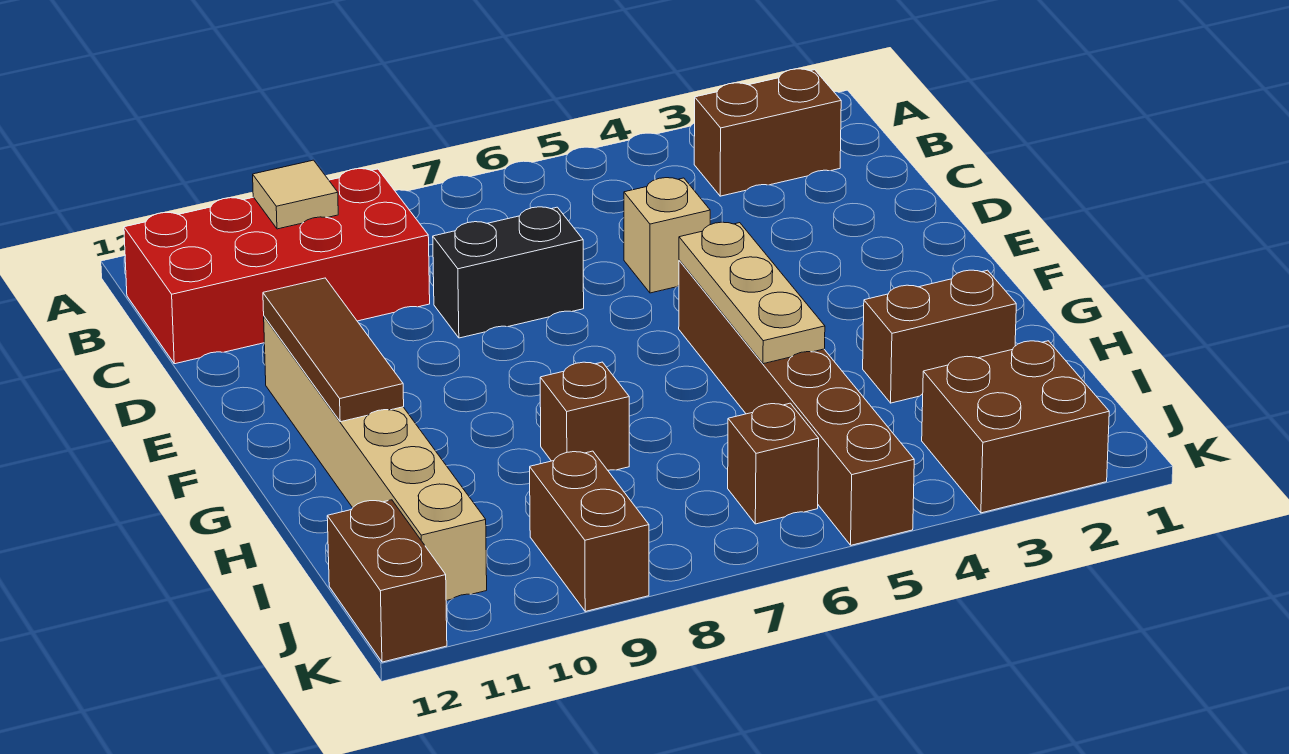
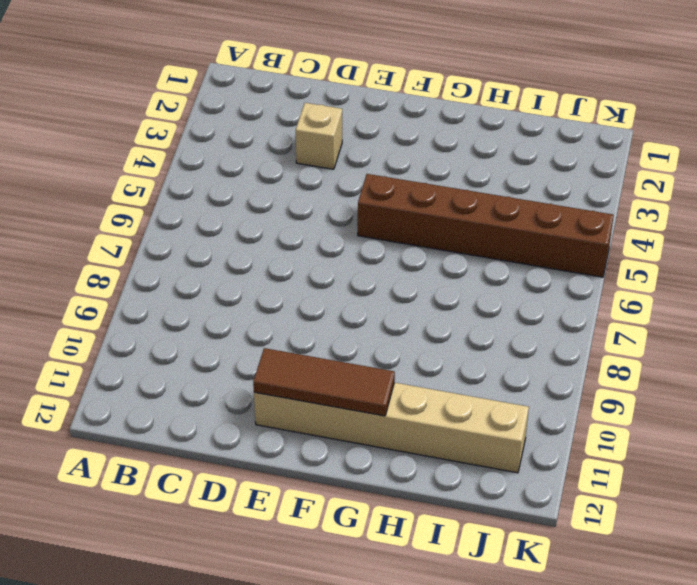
tan 1x1 brick [296,103,342,169] -> tan 1x1 brick moved to [624,178,710,293]
none -> brown 1x2 brick [694,69,841,196]
none -> red 2x4 brick [124,169,430,364]
none -> black 1x2 brick [433,207,584,338]

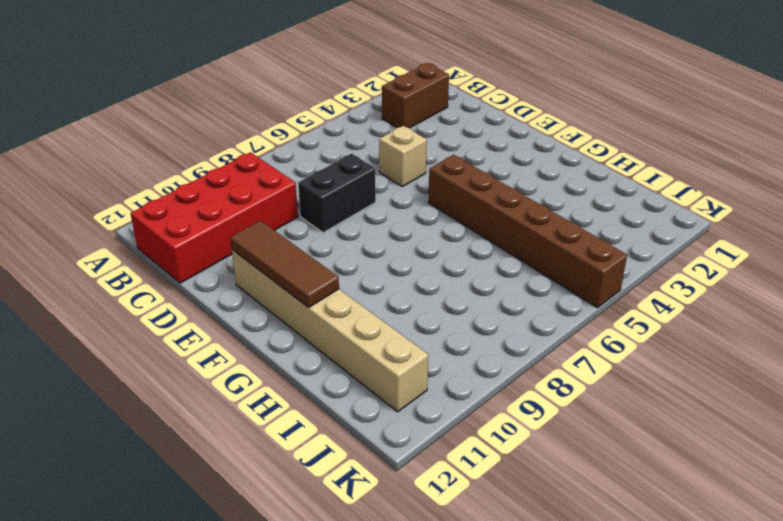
none -> brown 1x2 brick [863,270,1016,403]
none -> brown 1x1 brick [540,362,629,470]
none -> brown 2x2 brick [922,341,1109,513]

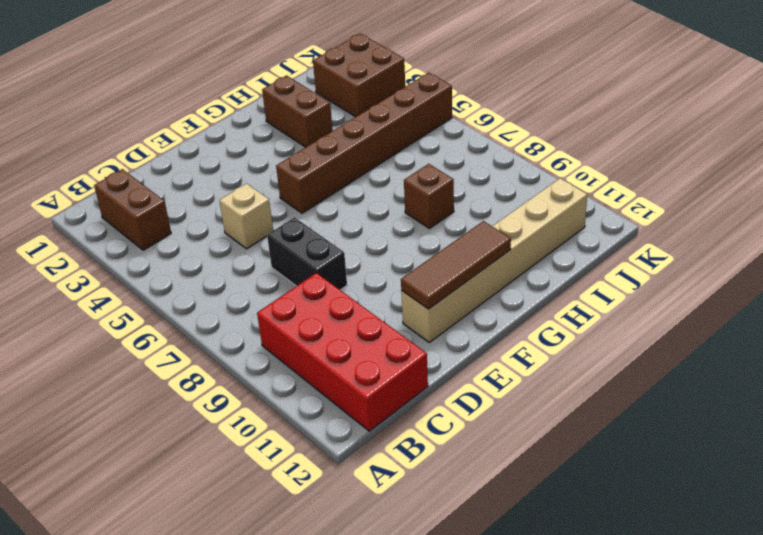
none -> brown 1x1 brick [728,403,819,524]
none -> brown 1x2 brick [530,451,649,611]
none -> brown 1x2 brick [327,500,447,662]

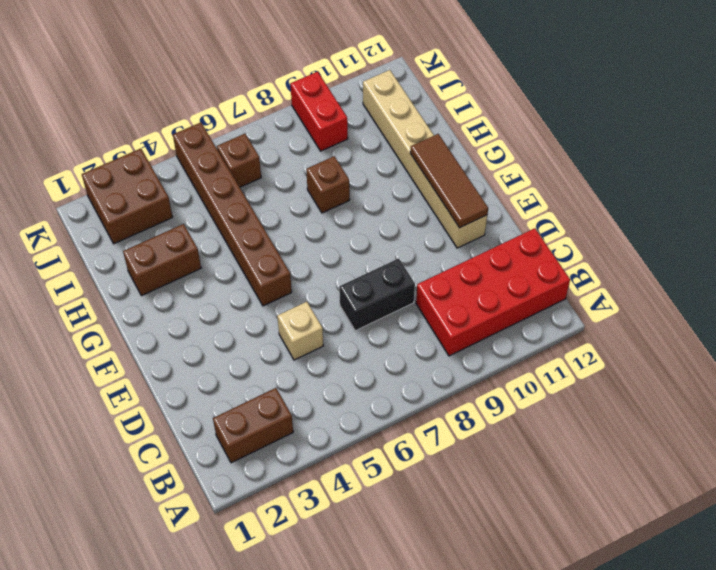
red 1x2 brick [291,72,348,151] -> brown 1x2 brick [530,451,649,611]
none -> brown 1x2 brick [327,500,447,662]
none -> tan 1x1 tile [253,160,338,229]
none -> tan 1x3 plate [679,222,825,364]

